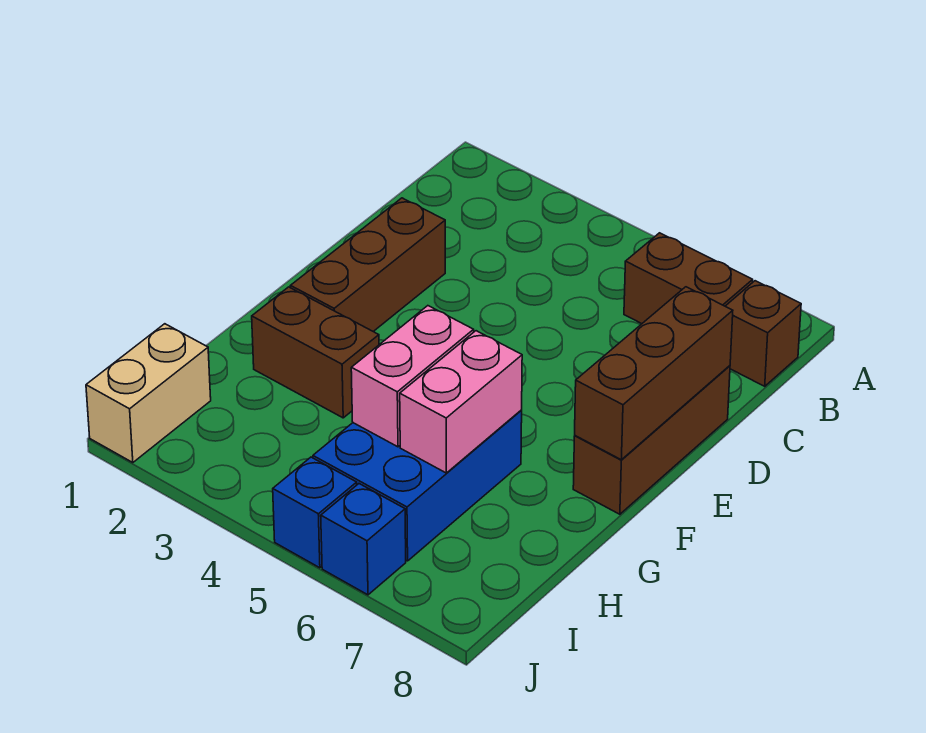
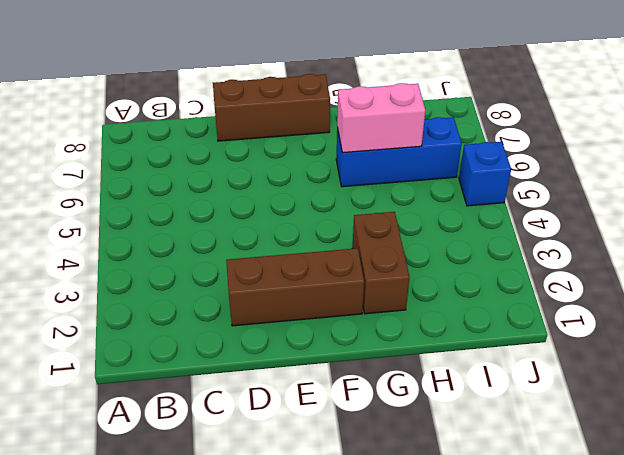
blue 1x3 brick [336,117,462,187] -> blue 2x3 brick [313,410,522,561]
none -> brown 1x2 brick [624,233,753,324]
none -> brown 1x1 brick [725,281,801,386]
none -> tan 1x2 brick [86,324,211,463]

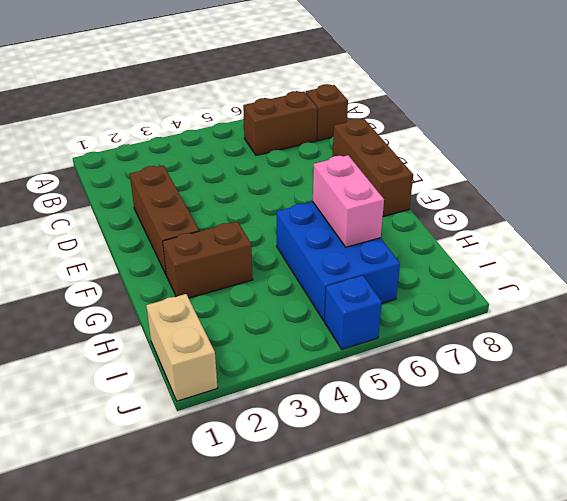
none -> blue 1x1 brick [321,484,406,595]
none -> brown 1x3 brick [575,287,733,460]
none -> pink 1x2 brick [351,306,474,447]

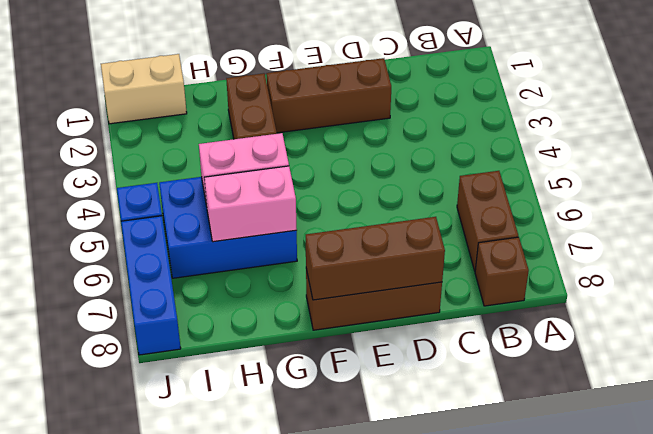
blue 1x3 brick [121,216,181,355] -> blue 1x1 brick [321,484,406,595]

